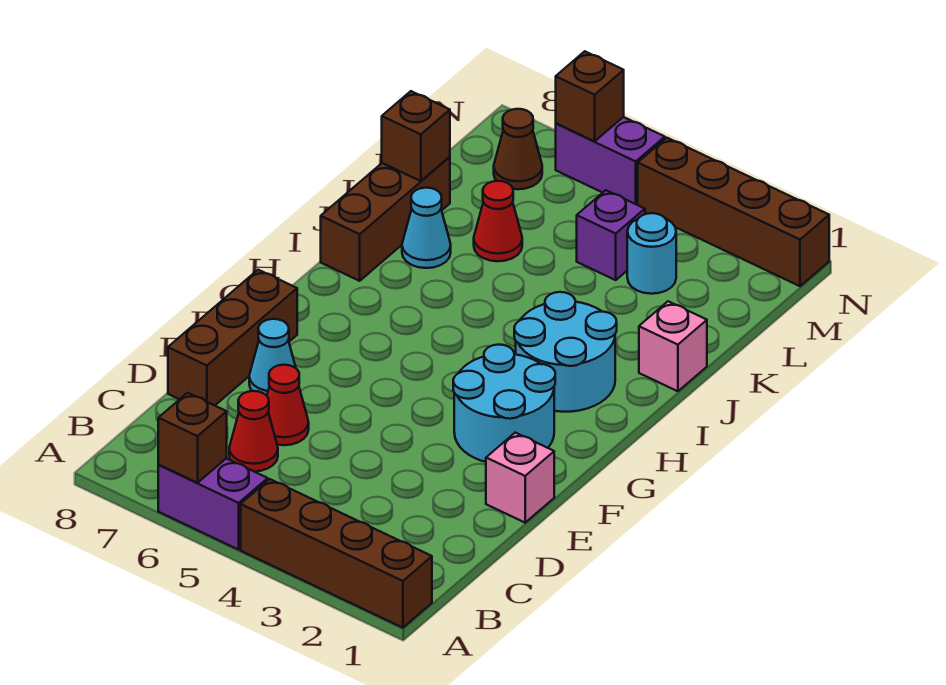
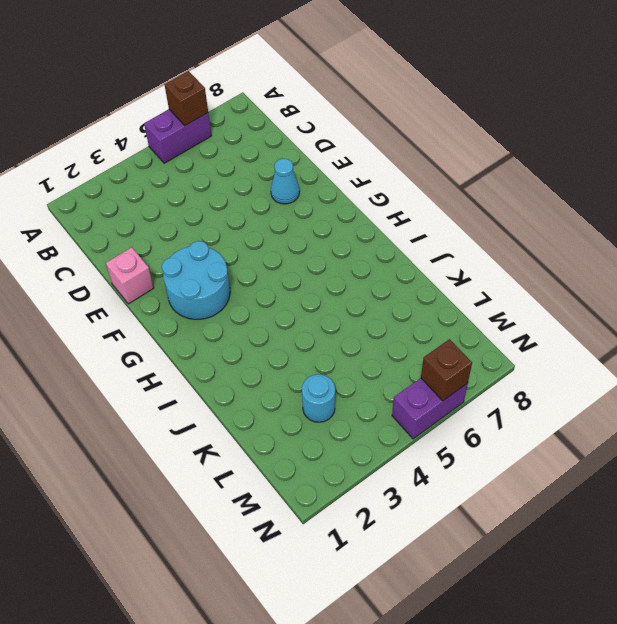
none -> brown 1x4 brick [241,479,432,628]
none -> red 1x1 cone [229,391,278,471]
none -> red 1x1 cone [267,365,309,445]

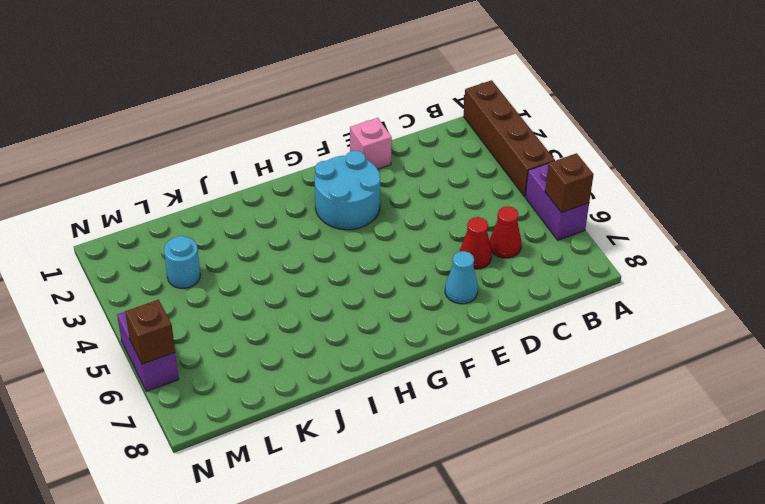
none -> brown 1x3 brick [168,270,297,405]
none -> cyan 2x2 round brick [514,292,617,412]
none -> brown 1x3 brick [321,157,450,281]

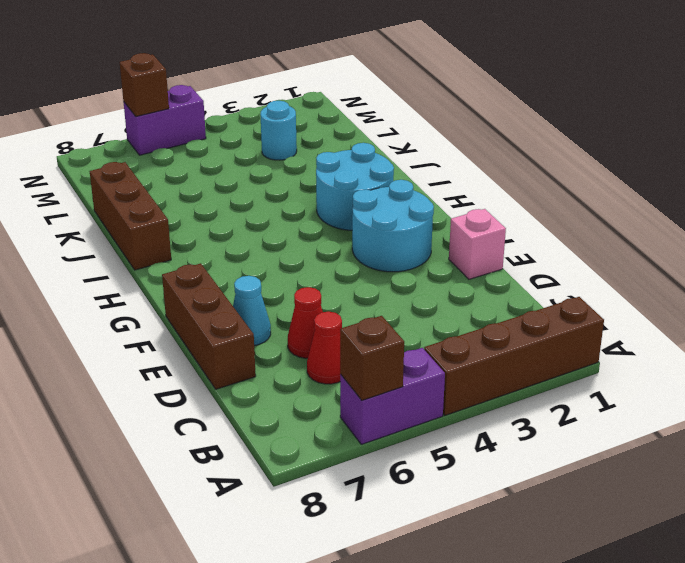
none -> pink 1x1 brick [639,301,707,391]
none -> cyan 1x1 cone [402,188,451,268]
none -> red 1x1 cone [474,181,522,261]

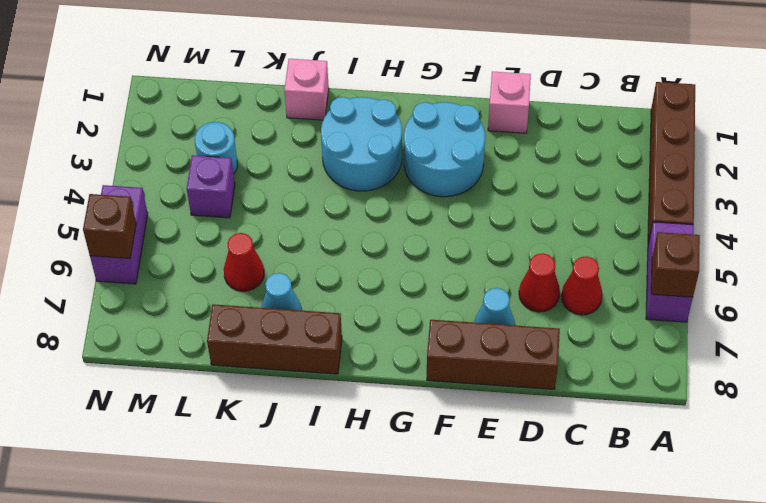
none -> brown 1x1 cone [494,109,542,189]
none -> brown 1x4 brick [638,138,829,286]
none -> brown 1x1 brick [382,91,450,181]

